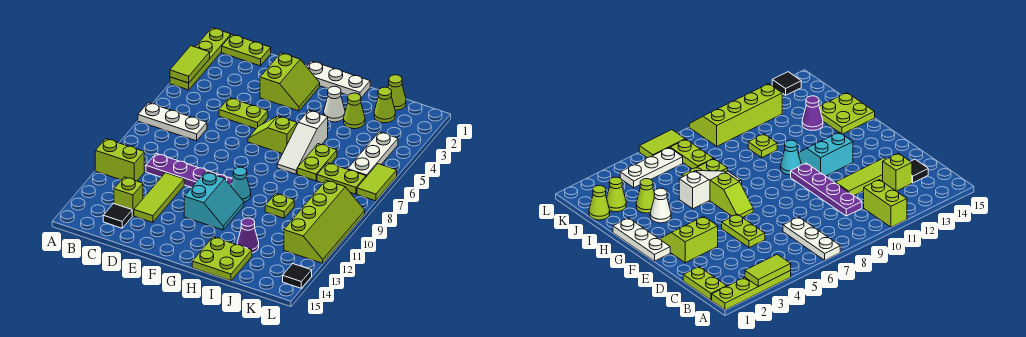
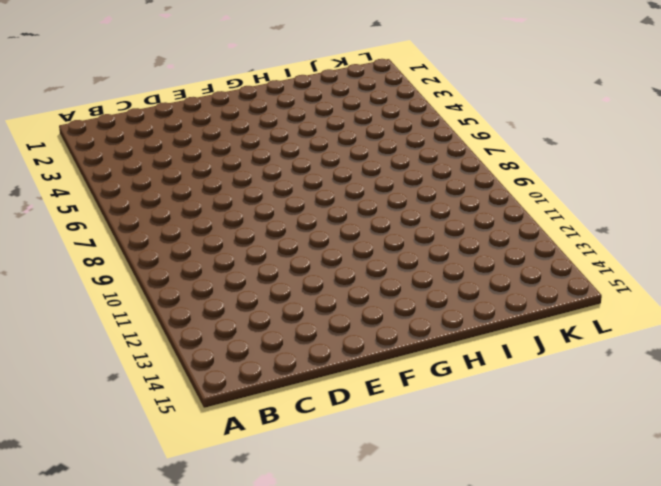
none -> lime 1x4 plate [170,28,231,90]
none -> white 1x3 plate [138,103,207,141]
none -> lime 1x2 brick [95,139,144,181]

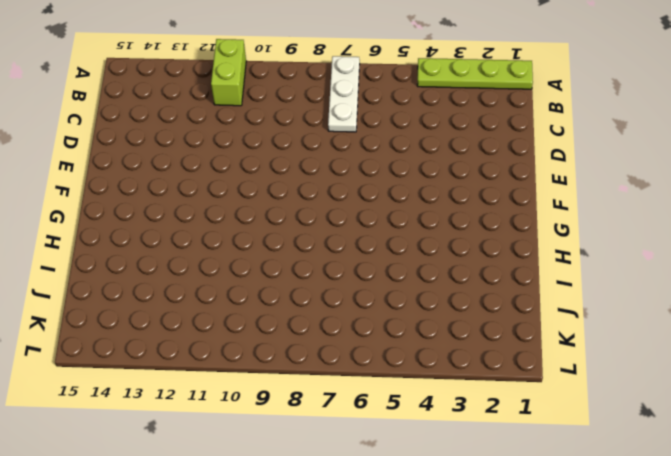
none -> lime 1x2 plate [222,34,271,66]
none -> purple 1x4 plate [146,154,233,188]
none -> lime 1x1 brick [114,177,143,216]

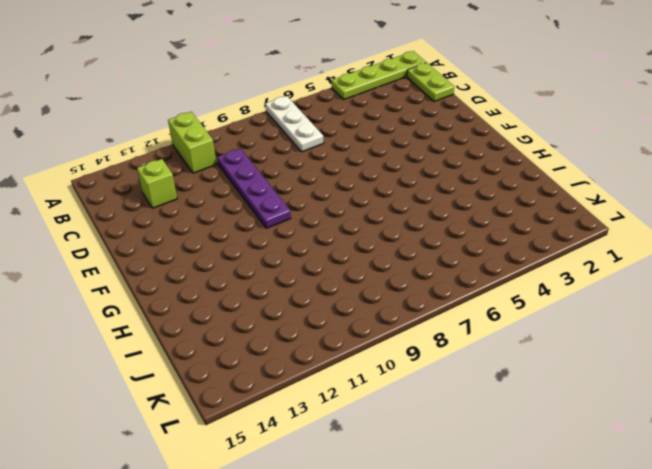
none -> black 1x1 tile [103,204,132,228]
none -> lime 1x2 plate [219,98,268,129]
none -> lime 1x3 tile [134,173,184,223]

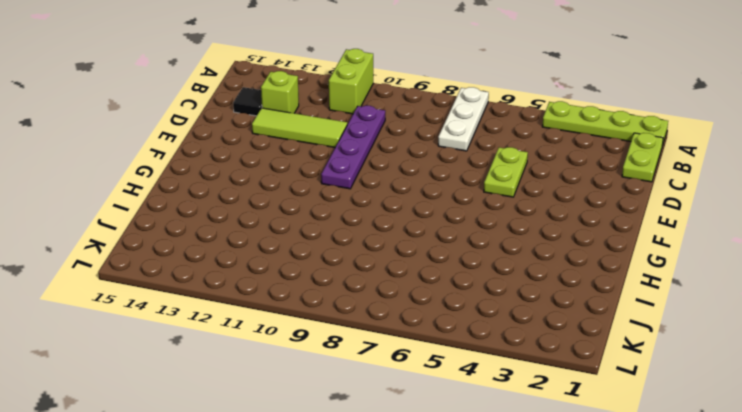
none -> lime 2x2 slope [260,53,320,111]
none -> white 1x3 plate [307,61,370,98]
none -> lime 1x2 slope [248,116,297,154]

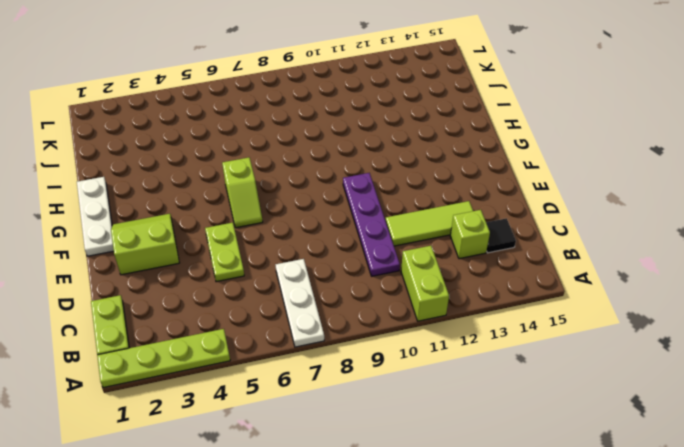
none -> cyan 2x2 slope [184,172,244,230]
none -> cyan 1x1 cone [231,167,251,202]
none -> white 1x1 cone [324,86,345,122]

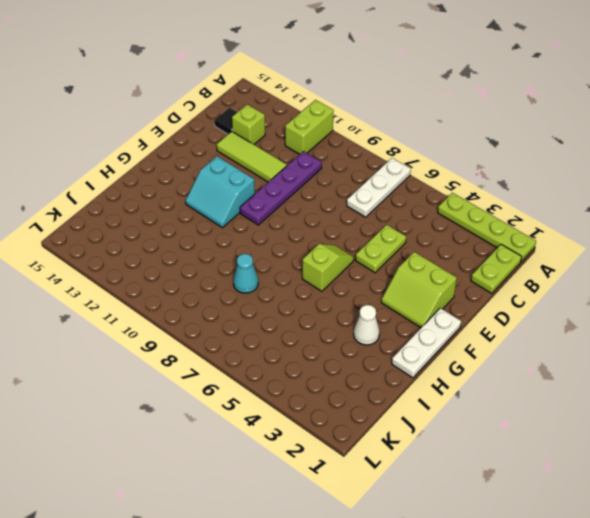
cyan 1x1 cone [233,254,258,293] -> cyan 1x1 cone moved to [231,167,251,202]
none -> white 1x3 slope [277,110,328,174]
none -> lime 2x2 plate [192,237,252,281]
none -> lime 1x1 cone [344,93,365,129]

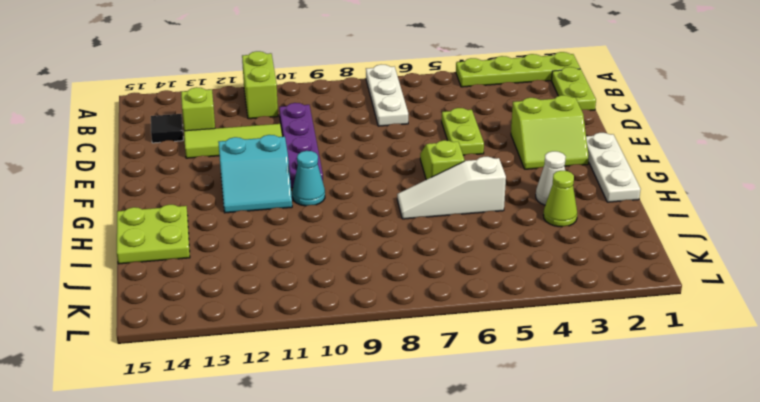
none -> lime 1x2 plate [297,144,337,181]
none -> lime 1x1 plate [265,193,294,218]
none -> purple 1x1 cone [237,218,259,253]

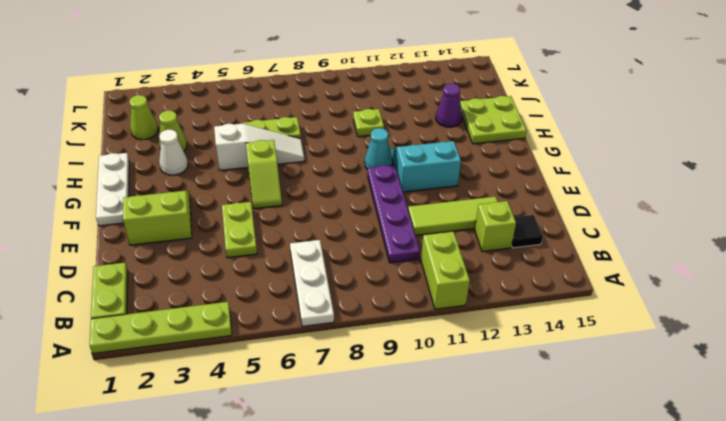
none -> lime 1x1 cone [388,75,406,110]
none -> lime 1x2 plate [317,163,366,194]
none -> white 1x3 plate [348,132,398,177]

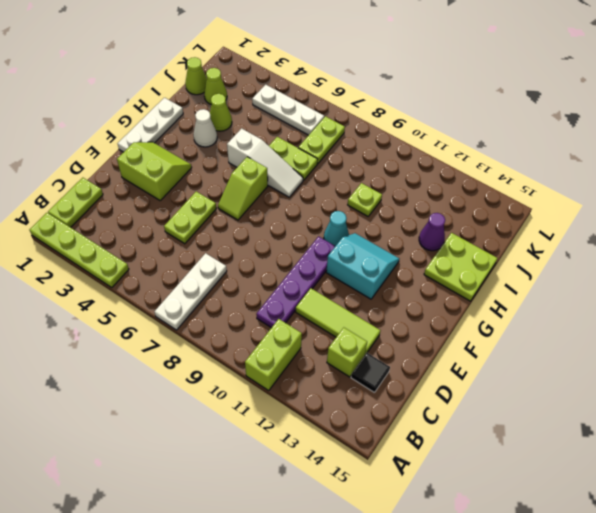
none -> lime 2x4 slope [284,180,365,263]
none -> lime 1x2 tile [357,164,397,201]
none -> black 1x1 tile [283,264,312,288]

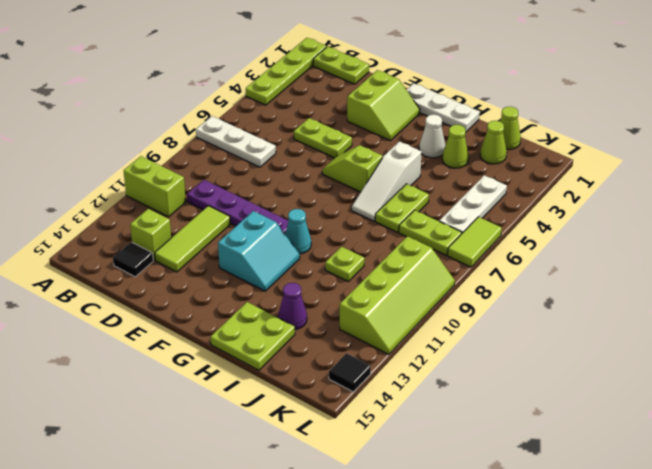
none -> lime 1x2 tile [170,46,210,83]

